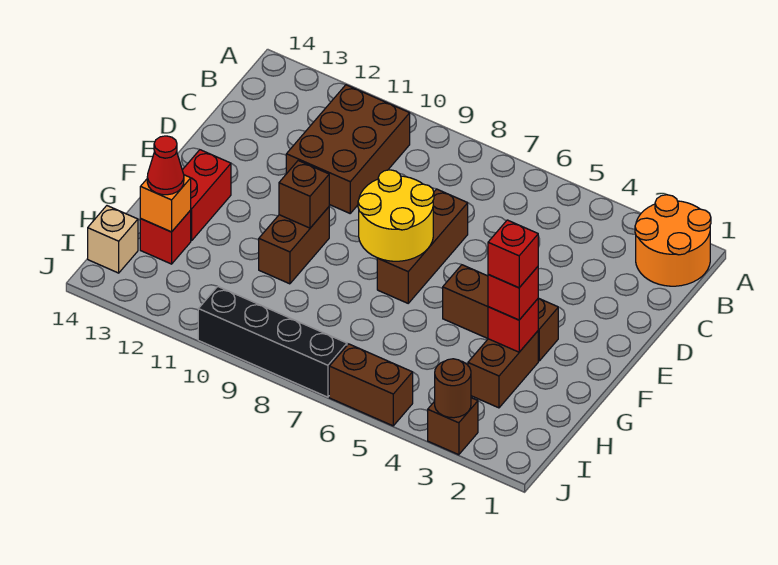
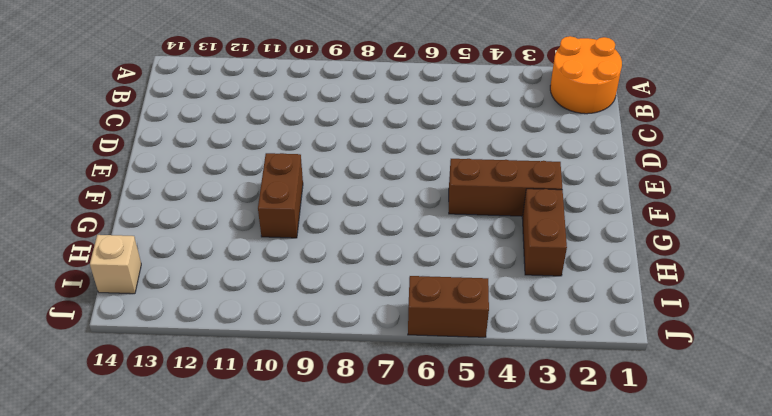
none -> brown 2x3 brick [286,85,410,213]
none -> brown 1x3 brick [377,189,468,303]
none -> red 1x2 brick [182,150,231,241]

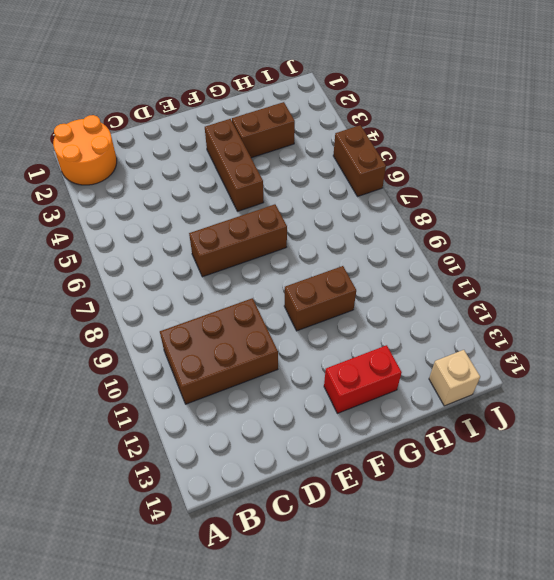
none -> red 1x1 brick [140,210,191,264]
none -> brown 1x1 brick [428,398,478,455]
none -> black 1x4 brick [198,286,347,397]

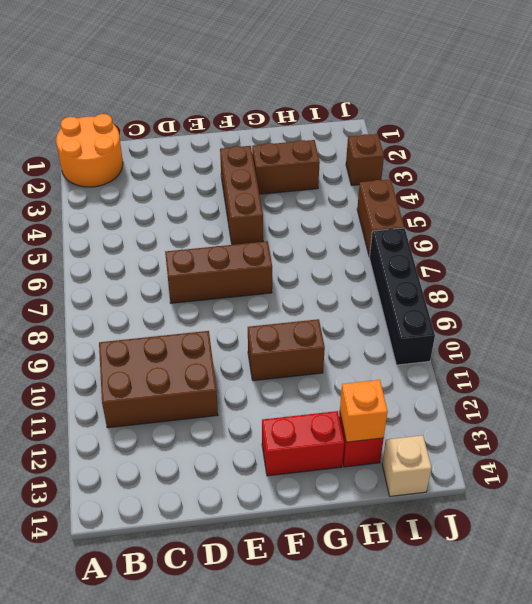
none -> yellow 2x2 round brick [358,170,434,261]
none -> brown 1x1 brick [279,161,329,228]
none -> red 1x1 brick [488,299,538,352]

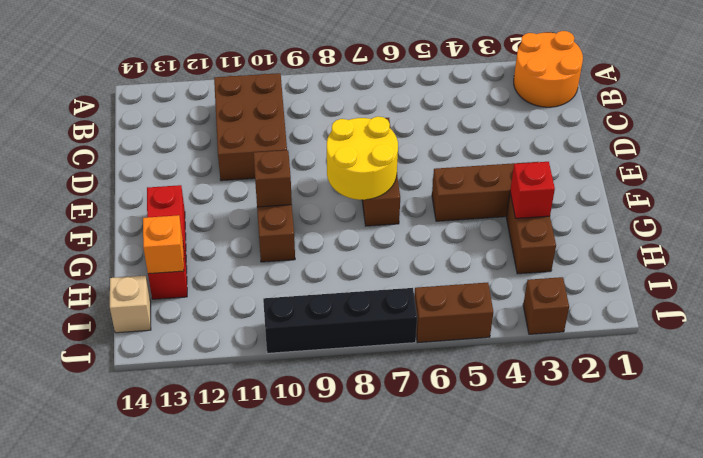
none -> brown 1x1 round brick [435,359,471,418]
none -> red 1x1 brick [488,267,538,320]
none -> red 1x1 cone [147,136,184,195]

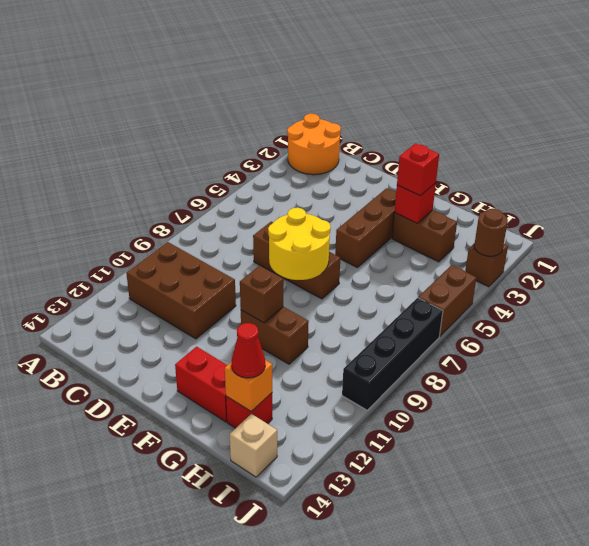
none -> red 1x1 brick [488,220,538,288]

